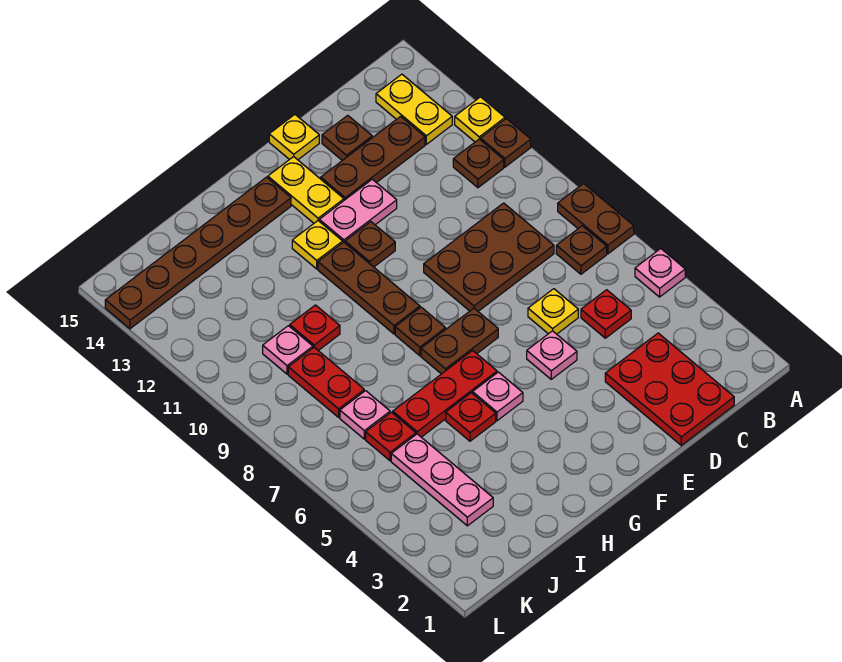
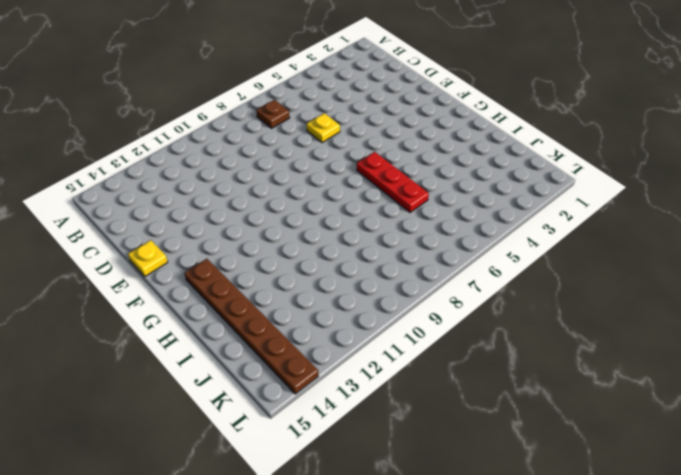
none -> pink 1x1 plate [635,249,685,297]
none -> brown 1x2 plate [558,184,634,254]
none -> brown 1x1 plate [480,119,531,167]
none -> yellow 1x1 plate [455,97,505,142]

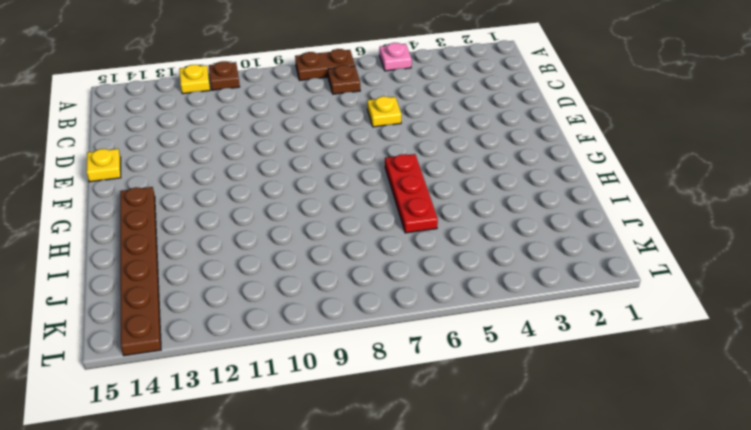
none -> brown 1x1 plate [453,139,504,188]
none -> yellow 1x2 plate [376,74,452,144]
none -> red 2x3 plate [605,333,734,445]
none -> red 1x1 plate [581,290,631,338]

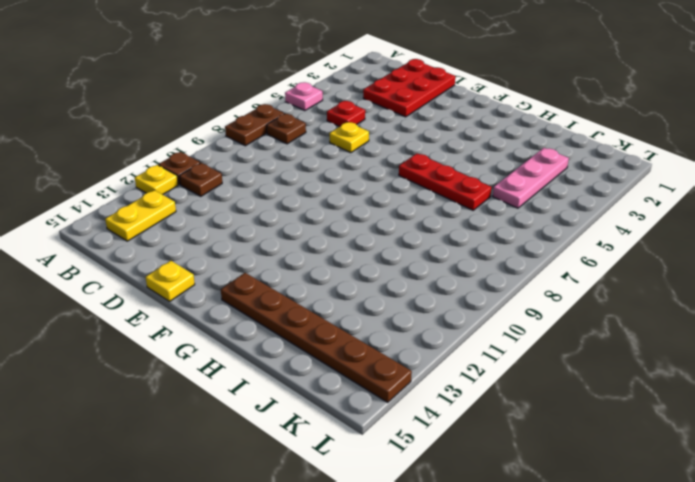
none -> brown 2x3 plate [424,203,554,311]
none -> brown 1x3 plate [321,116,425,200]
none -> brown 1x1 plate [322,115,372,161]
none -> pink 1x1 plate [527,331,577,379]

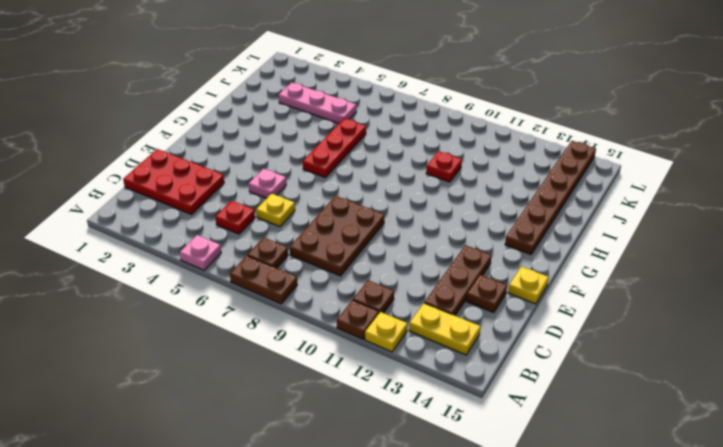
none -> pink 1x2 plate [319,179,397,243]
none -> brown 1x2 plate [421,308,498,374]
none -> brown 1x1 plate [345,222,395,267]
none -> yellow 1x2 plate [268,157,344,223]

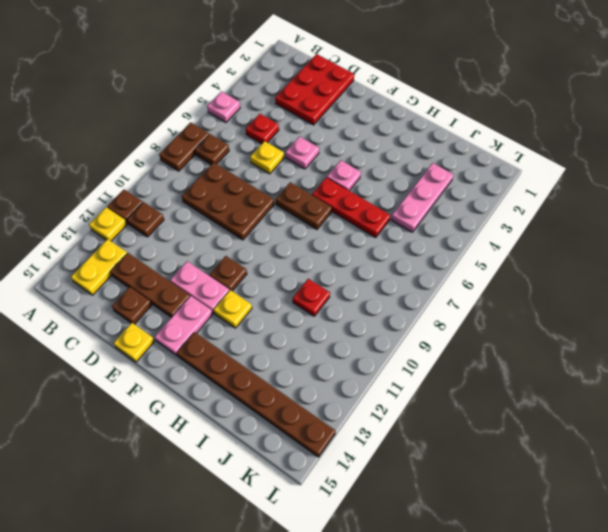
pink 1x2 plate [155,296,213,356] -> yellow 1x2 plate [268,157,344,223]
none -> brown 1x1 plate [395,307,446,356]
none -> brown 1x3 plate [318,242,420,334]
none -> red 1x1 plate [446,393,496,441]
none -> red 1x1 plate [366,412,416,461]

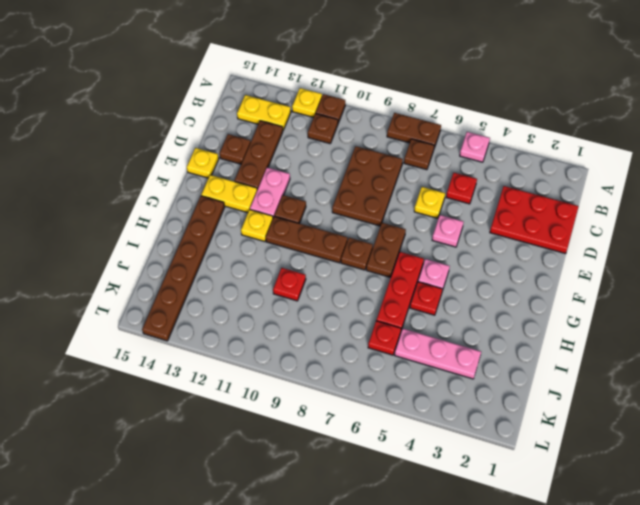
none -> pink 1x1 plate [340,391,390,439]
none -> red 1x2 plate [288,347,364,417]
none -> pink 1x1 plate [263,326,313,374]

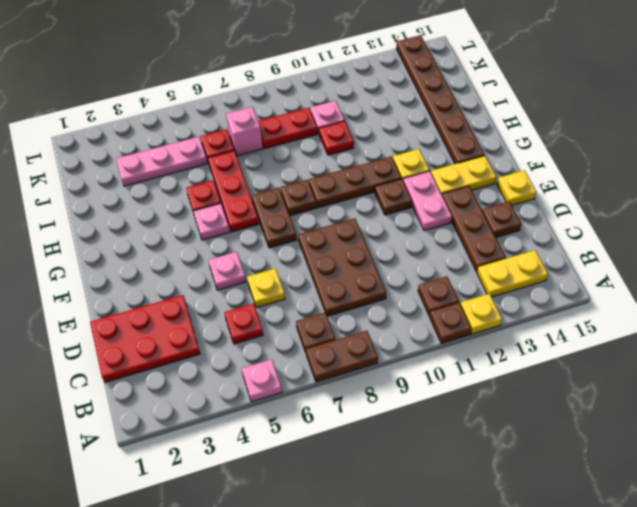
pink 1x1 brick [226,107,263,156] -> pink 1x1 plate [340,391,390,439]

